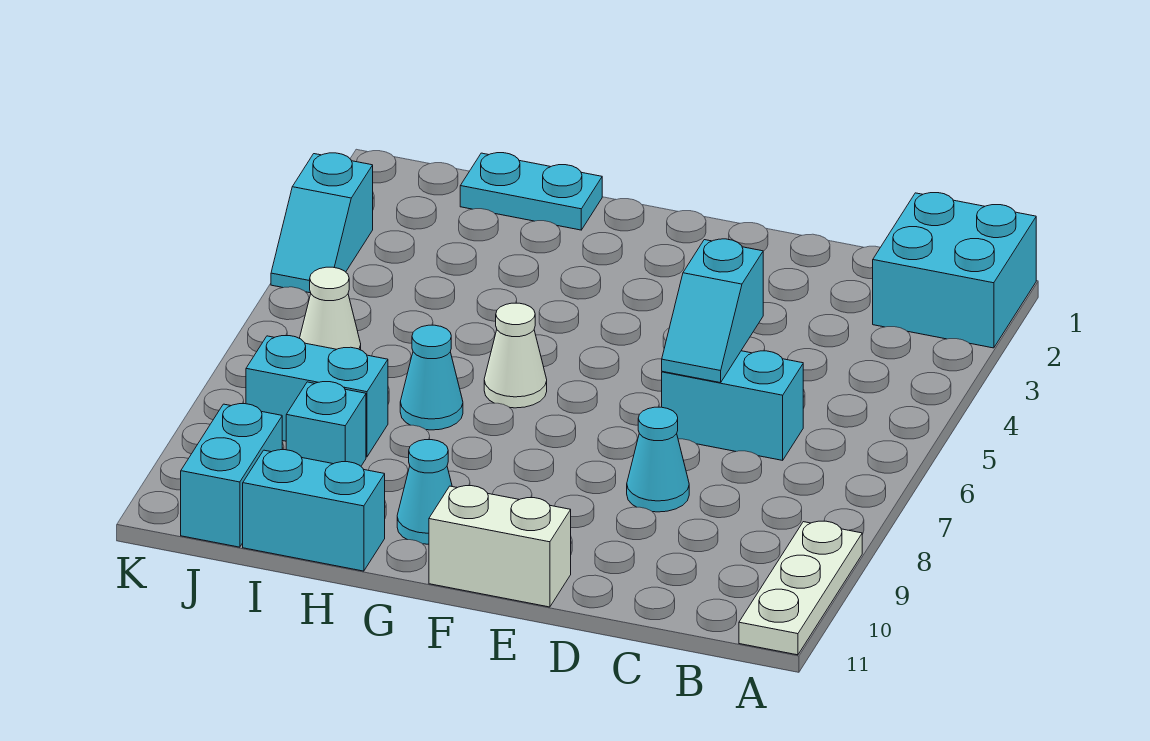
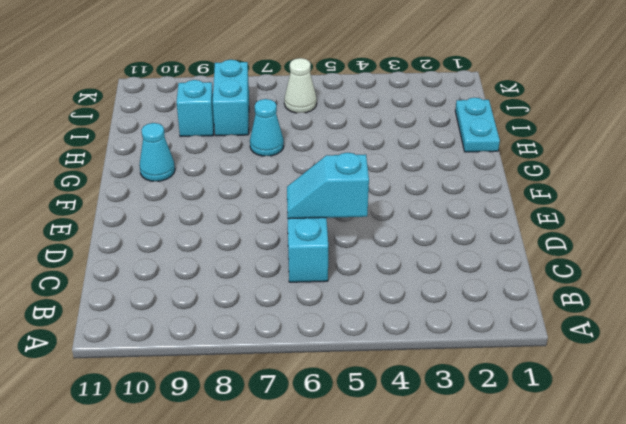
none -> cyan 2x2 brick [873,193,1036,348]
none -> white 1x3 plate [739,521,862,655]
none -> cyan 1x1 cone [627,407,689,512]

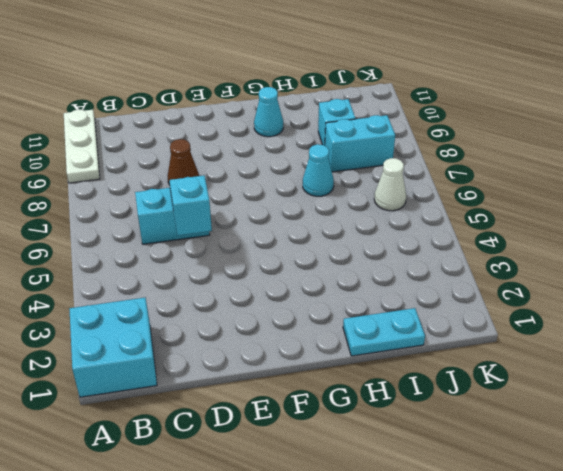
brown 1x1 cone [168,139,199,185] -> cyan 1x1 cone [627,407,689,512]
none -> white 1x2 brick [429,486,571,607]
none -> white 1x1 cone [484,303,547,408]
none -> cyan 1x2 brick [243,450,385,571]

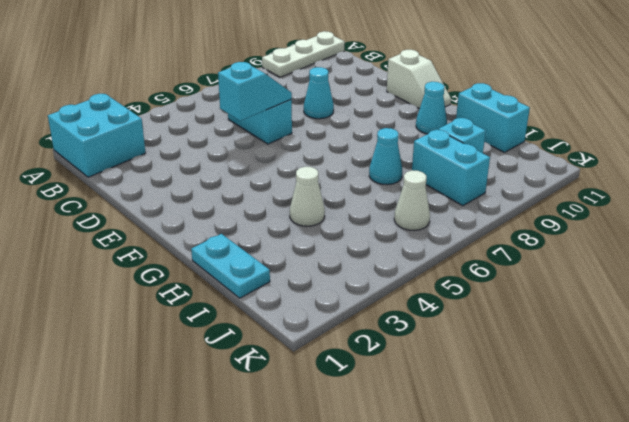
white 1x2 slope [387,50,451,109] -> white 1x2 brick [429,486,571,607]
white 1x1 cone [290,167,325,226] -> white 1x1 cone moved to [484,303,547,408]
none -> cyan 1x2 brick [181,404,282,547]
none -> cyan 1x2 slope [271,153,373,293]

